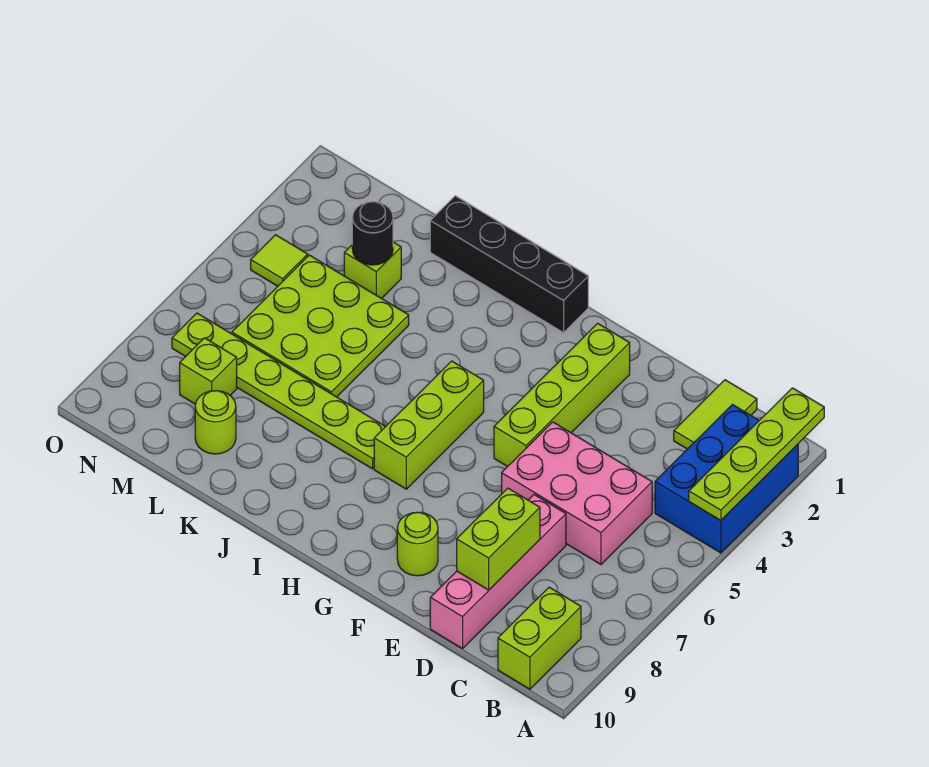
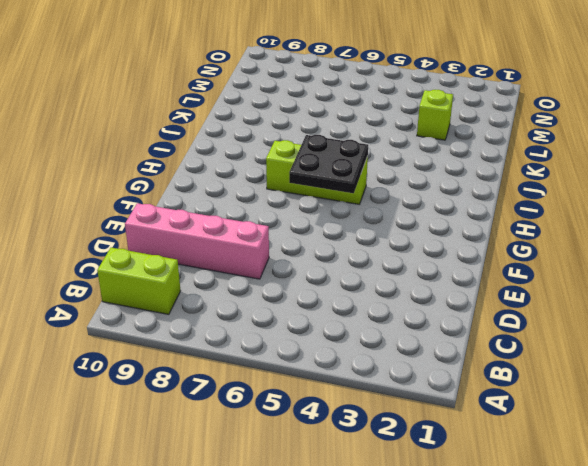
black 2x2 plate [289,135,368,193] -> none
none -> blue 2x3 brick [655,405,798,553]
none -> lime 1x2 tile [674,380,757,449]
none -> pink 2x3 brick [502,422,652,564]

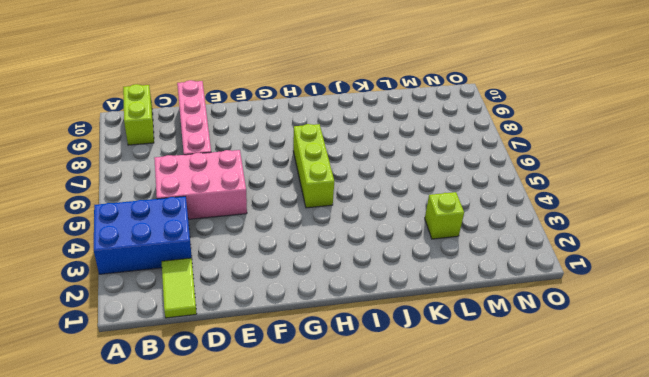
blue 2x3 brick [94,196,192,274] -> blue 2x3 brick turned to [655,405,798,553]
none -> lime 1x4 brick [494,323,630,467]
none -> lime 1x1 round brick [397,512,438,576]
none -> black 1x4 brick [430,196,588,333]

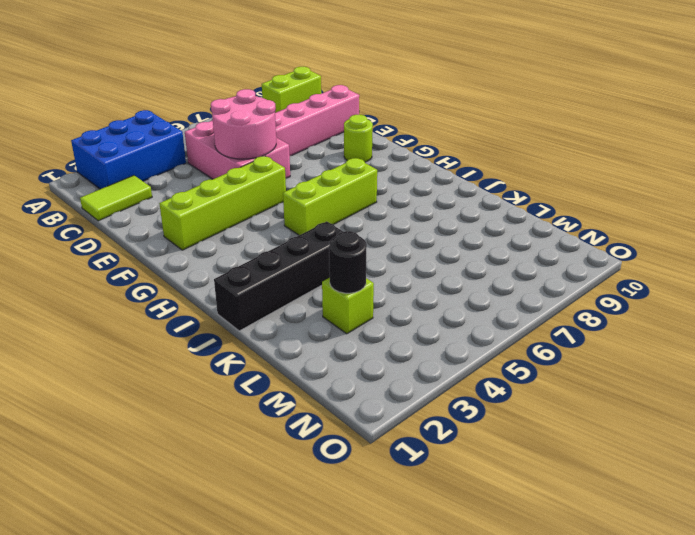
pink 2x2 round brick [211,89,276,159] -> none
black 1x4 brick [214,221,343,331] -> black 1x4 brick turned to [430,196,588,333]
none -> lime 1x6 plate [172,313,385,469]
none -> lime 3x3 plate [232,255,409,397]
none -> lime 1x1 round brick [195,391,236,454]

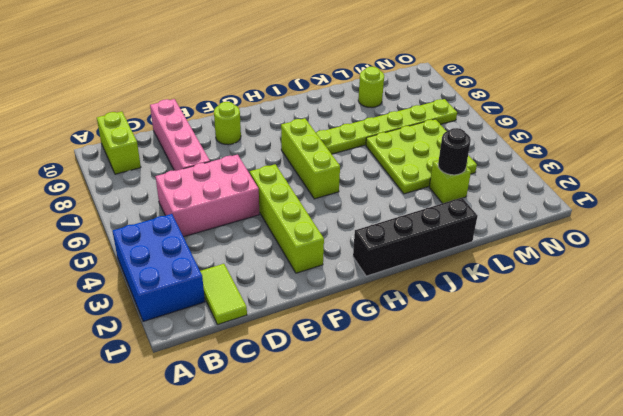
none -> lime 1x1 brick [180,338,237,404]
none -> lime 1x1 tile [251,235,308,286]
none -> lime 1x4 plate [689,388,824,521]

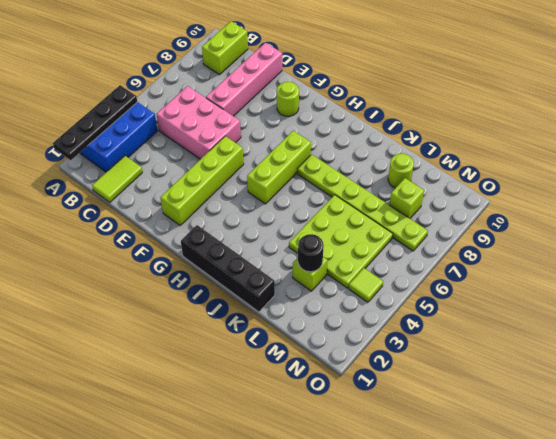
black 1x4 plate [53,85,137,160] -> lime 1x4 plate [689,388,824,521]
none -> lime 1x2 brick [457,488,540,590]

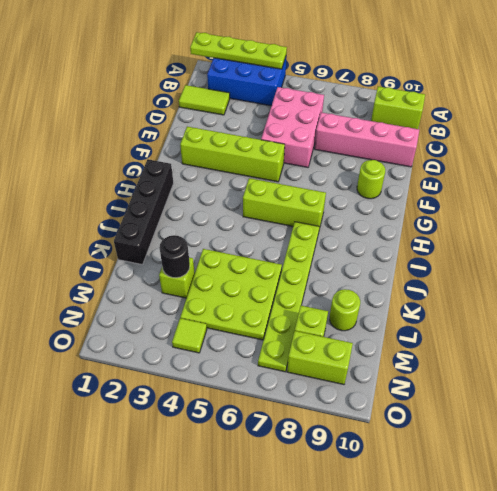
lime 1x2 brick [287,331,353,385] -> lime 1x2 brick moved to [457,488,540,590]

